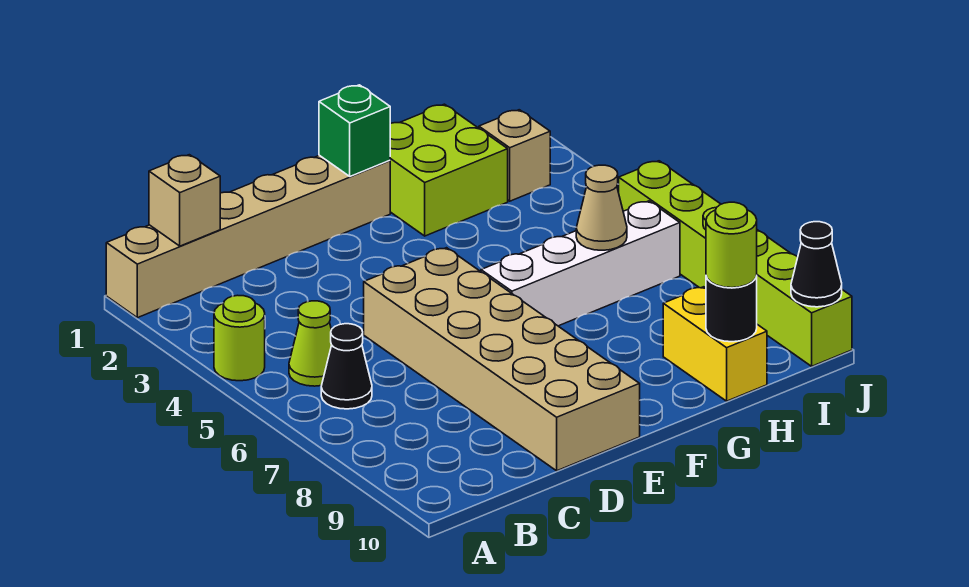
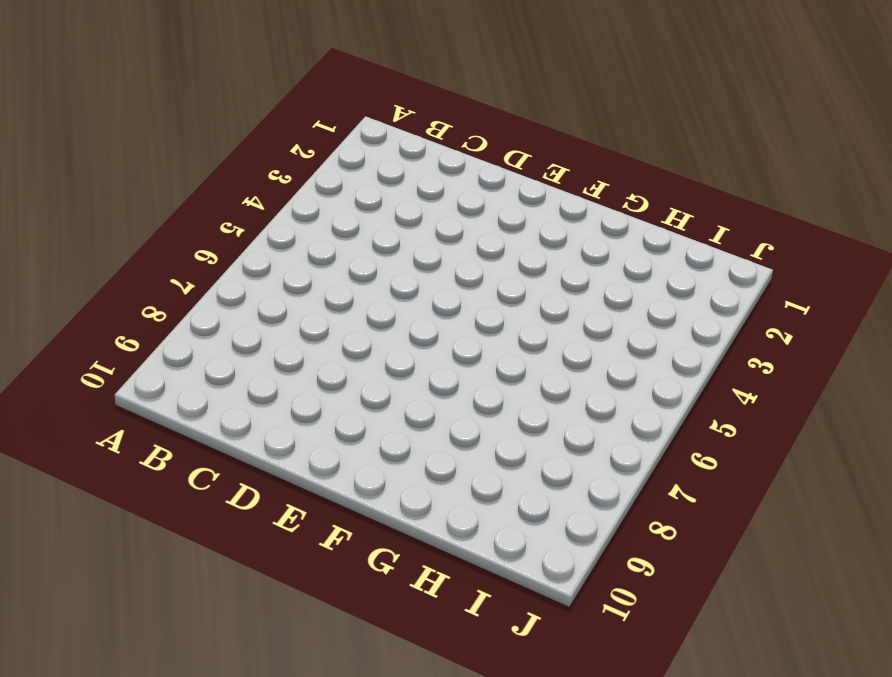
none -> tan 1x6 brick [106,155,390,318]
none -> lime 1x1 round brick [214,295,265,381]
none -> lime 1x1 cone [289,301,331,386]

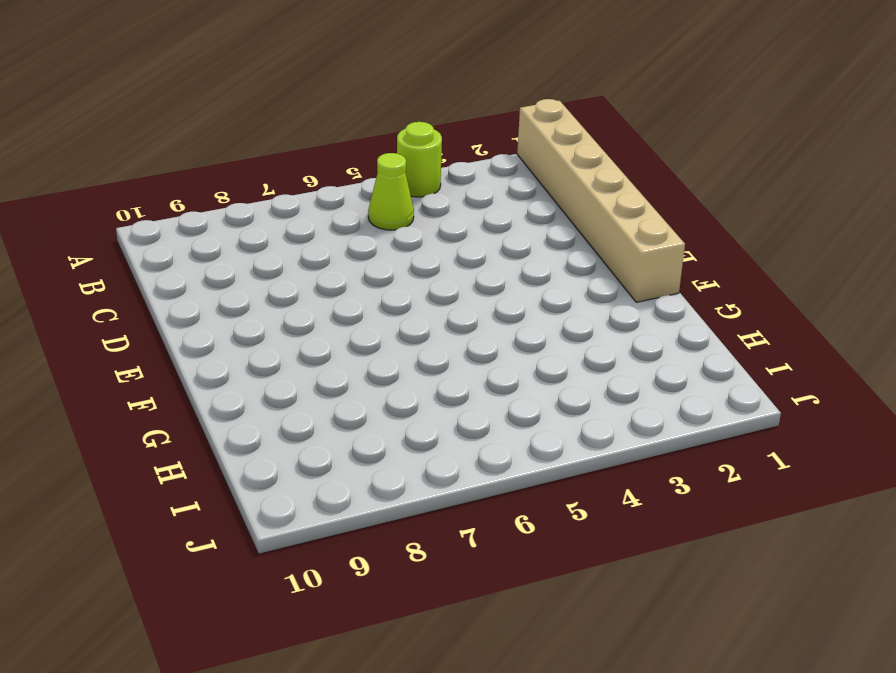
none -> black 1x1 cone [321,324,372,409]
none -> tan 2x6 brick [364,248,640,471]
none -> white 1x4 brick [481,201,680,326]

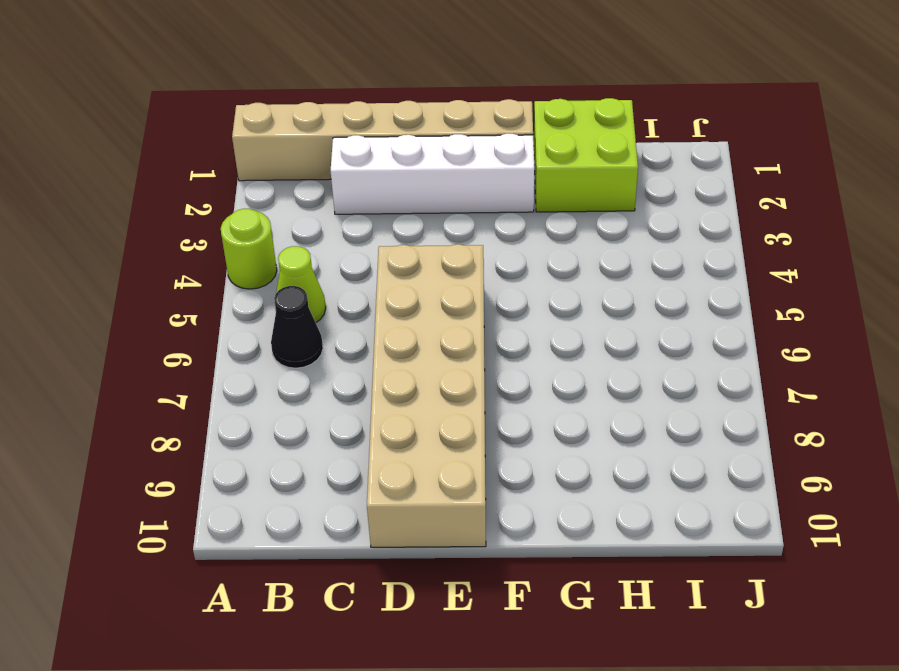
white 1x4 brick [331,134,534,214] -> white 1x4 brick moved to [481,201,680,326]
none -> yellow 1x2 brick [663,287,767,401]
none -> tan 1x1 brick [479,110,550,201]
none -> lime 1x6 brick [619,161,852,366]

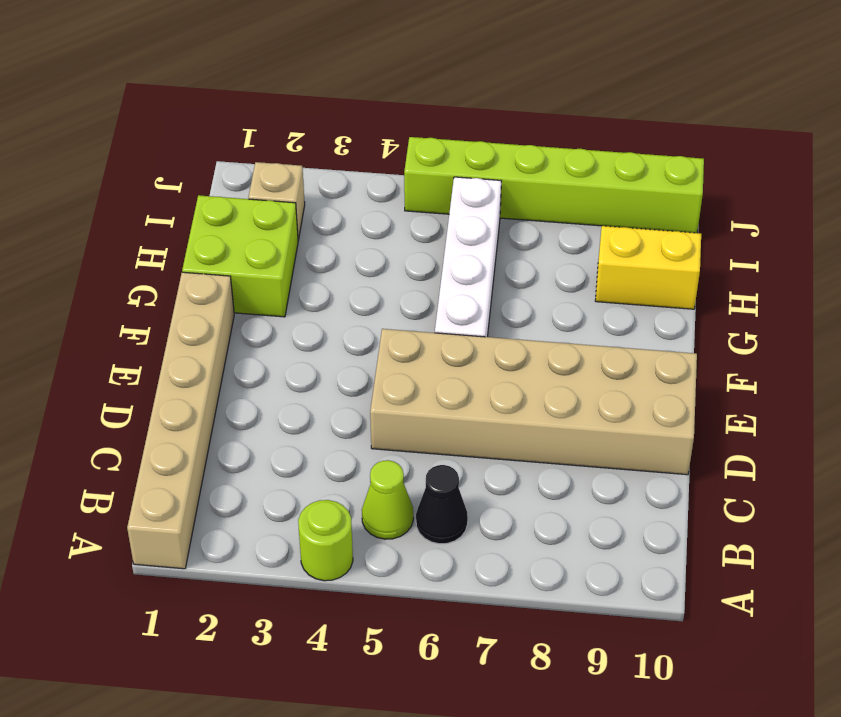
none -> tan 1x1 brick [149,155,220,246]
none -> green 1x1 brick [319,85,390,176]
none -> tan 1x1 cone [576,165,627,250]

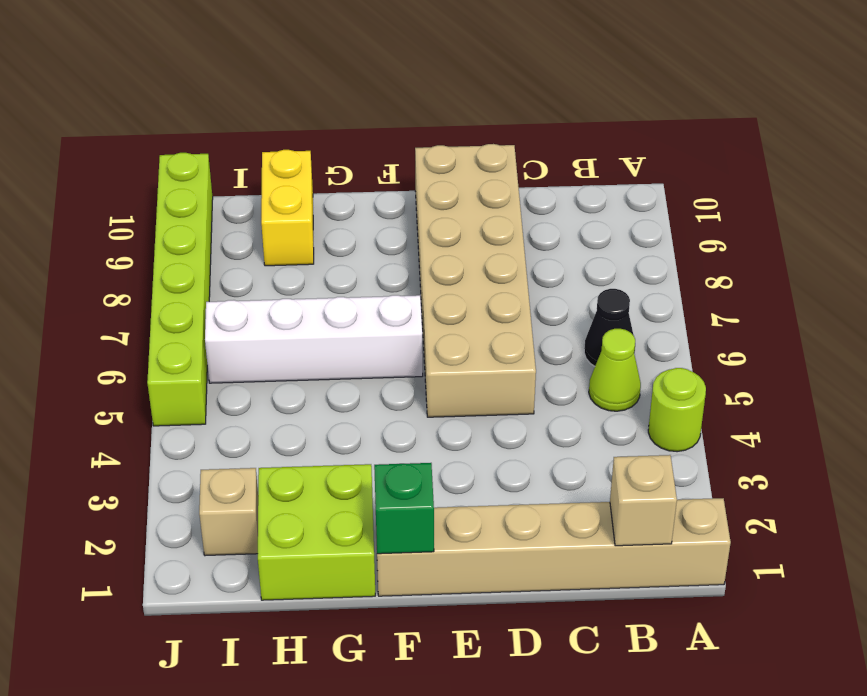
none -> tan 1x1 cone [576,165,627,250]
none -> black 1x1 round brick [706,276,757,342]
none -> black 1x1 cone [791,222,842,307]

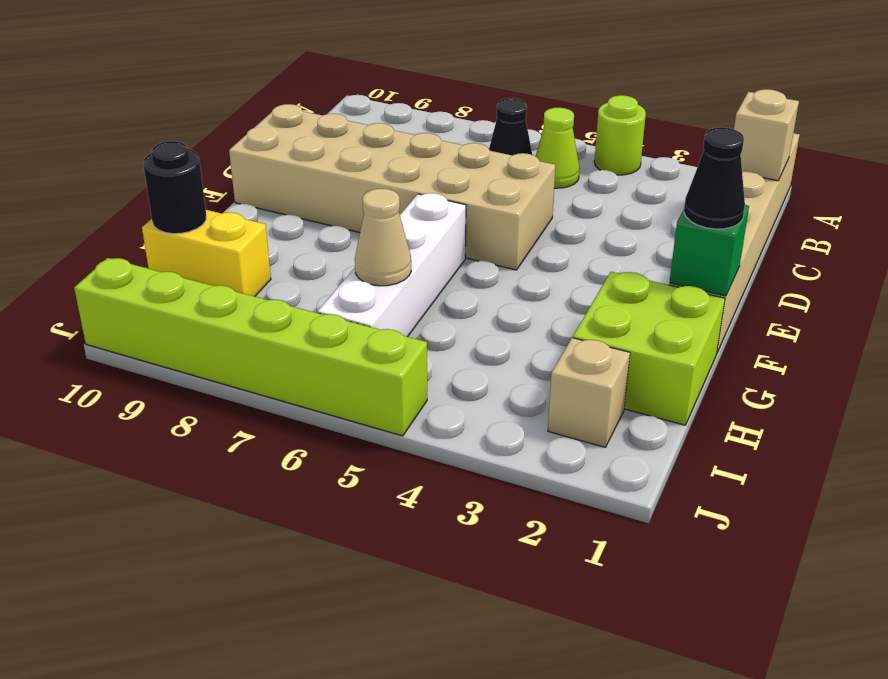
black 1x1 cone [684,127,745,229] -> black 1x1 cone moved to [791,222,842,307]
none -> lime 1x1 round brick [706,202,757,288]

